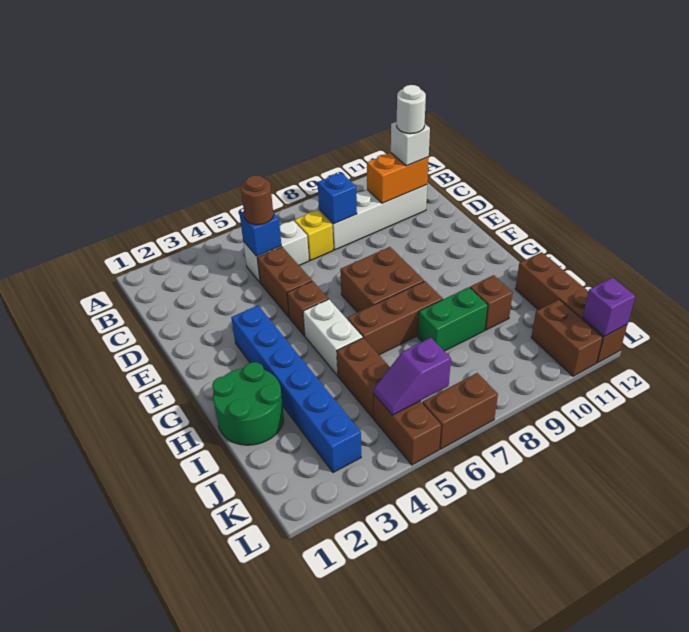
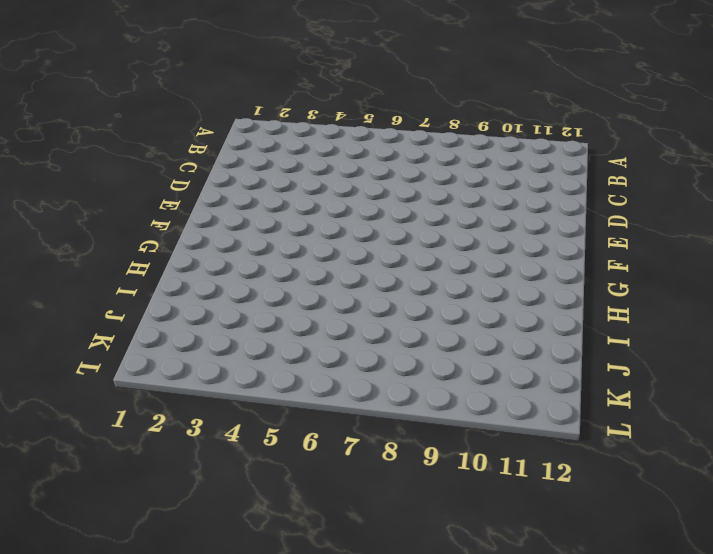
none -> white 1x2 brick [243,221,309,282]
none -> yellow 1x1 brick [294,210,333,260]
none -> white 1x4 brick [319,185,427,250]

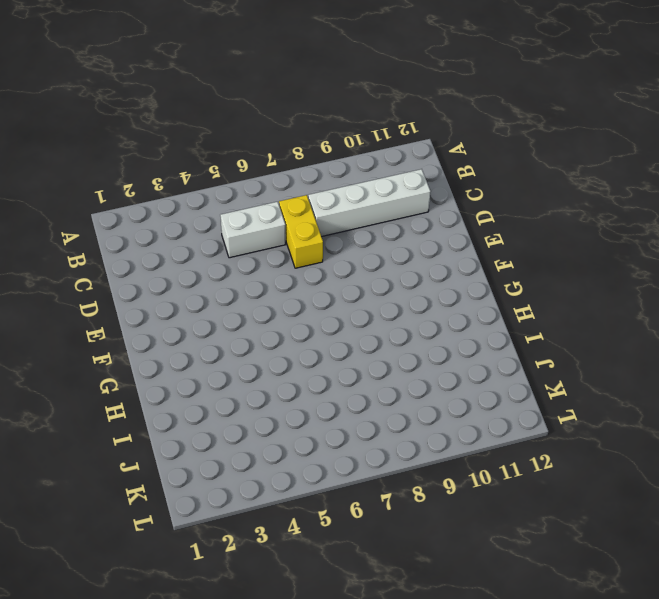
yellow 1x2 brick [279,195,323,268] -> yellow 1x1 brick [294,210,333,260]
none -> brown 1x2 brick [257,247,312,317]
none -> blue 1x6 brick [231,305,361,473]
none -> brown 1x1 brick [287,281,328,336]

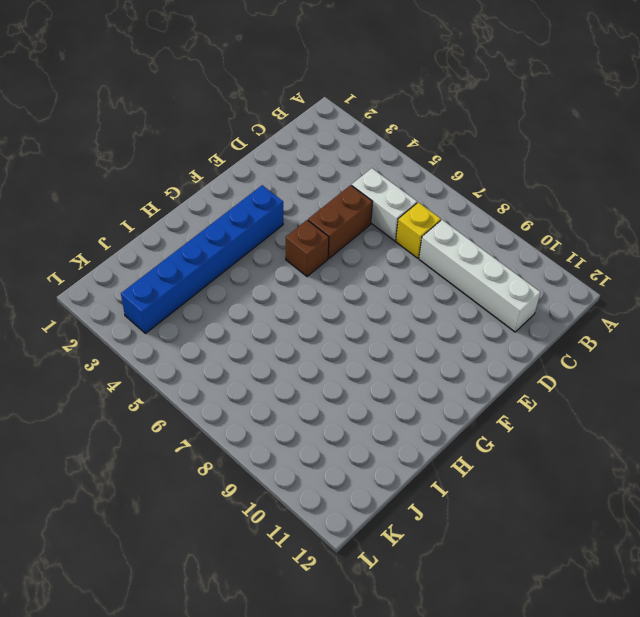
none -> brown 2x2 brick [340,247,424,313]
none -> white 1x2 brick [303,299,363,375]
none -> green 2x2 round brick [212,362,284,445]

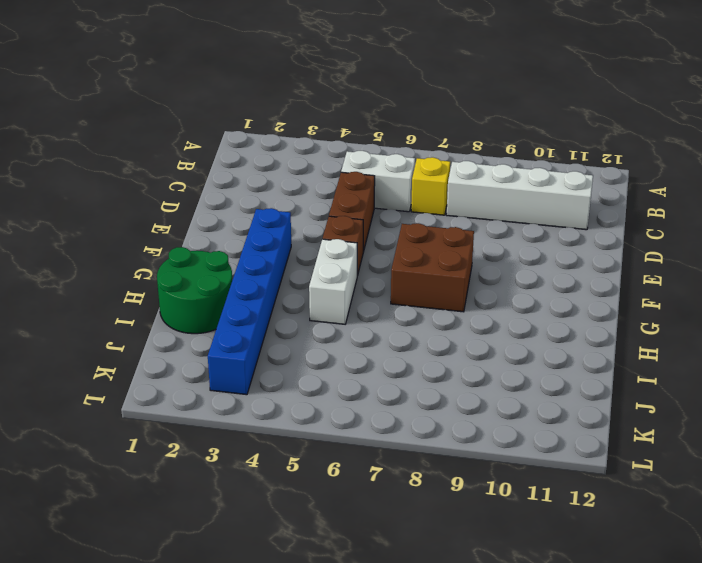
none -> brown 1x3 brick [347,281,443,355]
none -> brown 1x2 brick [337,338,390,418]
none -> green 1x2 brick [418,287,488,351]

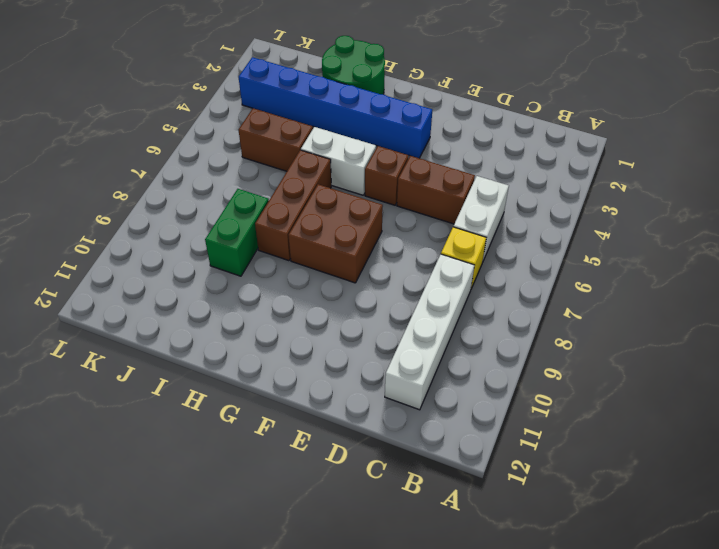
none -> brown 1x1 brick [470,275,513,330]
none -> brown 1x4 brick [515,252,627,363]
none -> brown 1x2 brick [374,394,441,465]

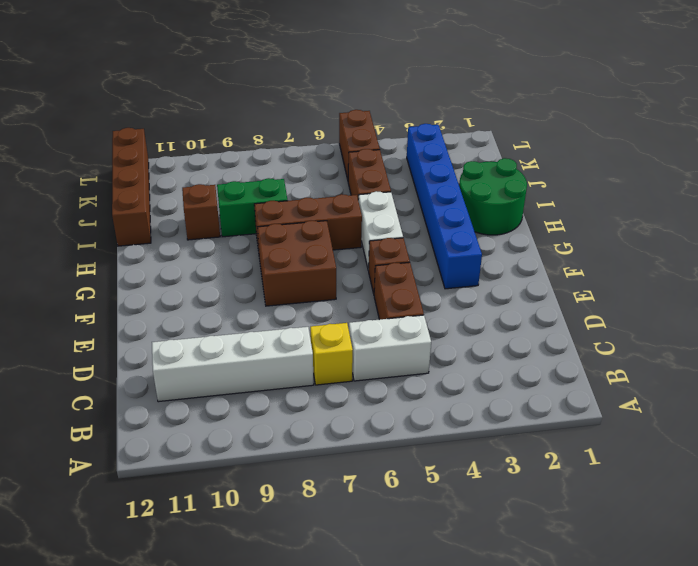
none -> brown 1x2 brick [531,300,603,376]
none -> brown 1x2 brick [422,373,498,449]
none -> blue 1x1 brick [240,212,281,256]

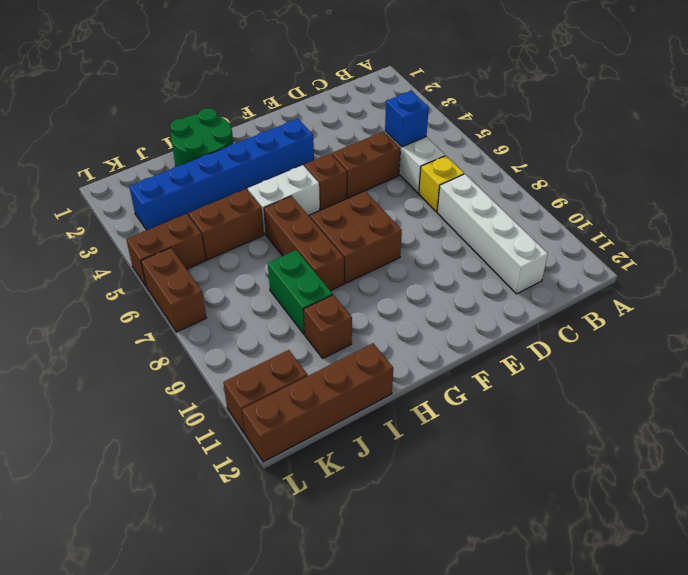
none -> blue 1x1 brick [318,173,357,224]
none -> orange 1x2 brick [367,153,429,203]
none -> purple 1x2 slope [374,338,451,415]

